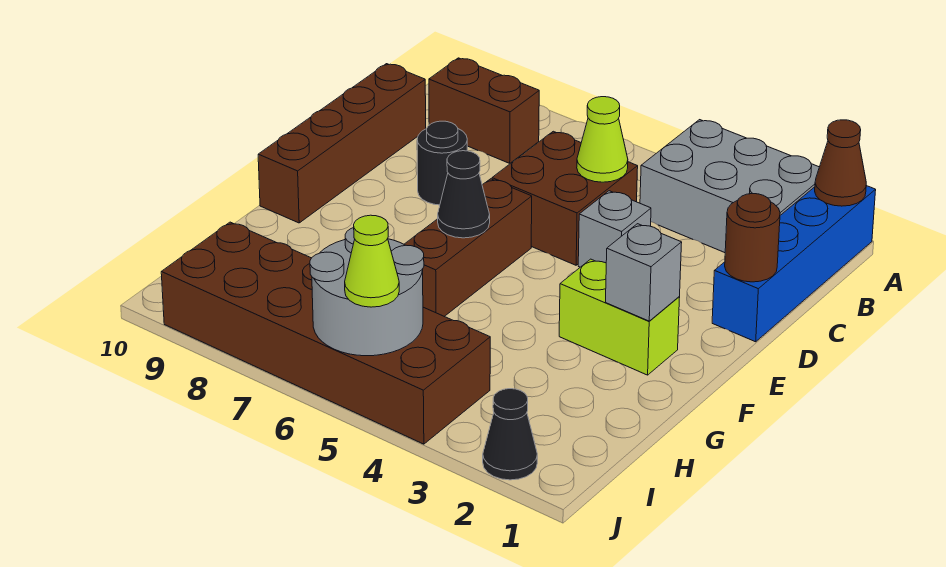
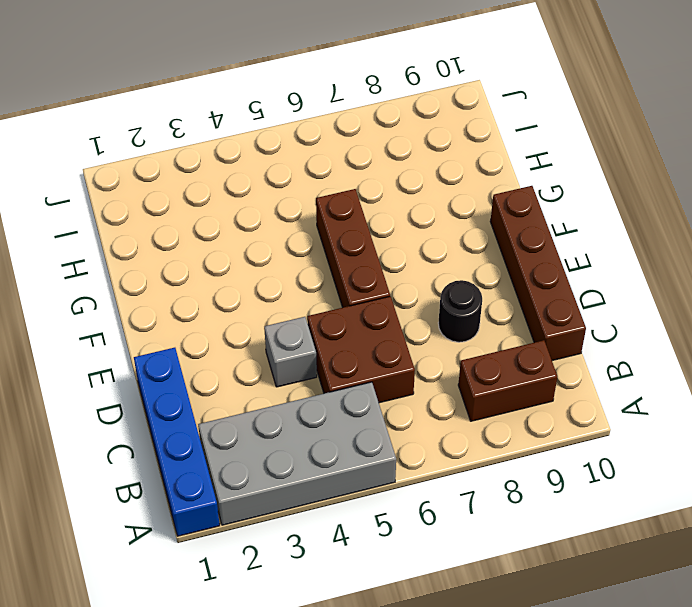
grey 2x4 brick [198,382,396,525] -> grey 2x3 brick [640,120,819,253]
none -> lime 1x2 brick [559,259,680,375]
none -> brown 2x6 brick [161,222,490,444]
none -> black 1x1 cone [483,389,537,480]

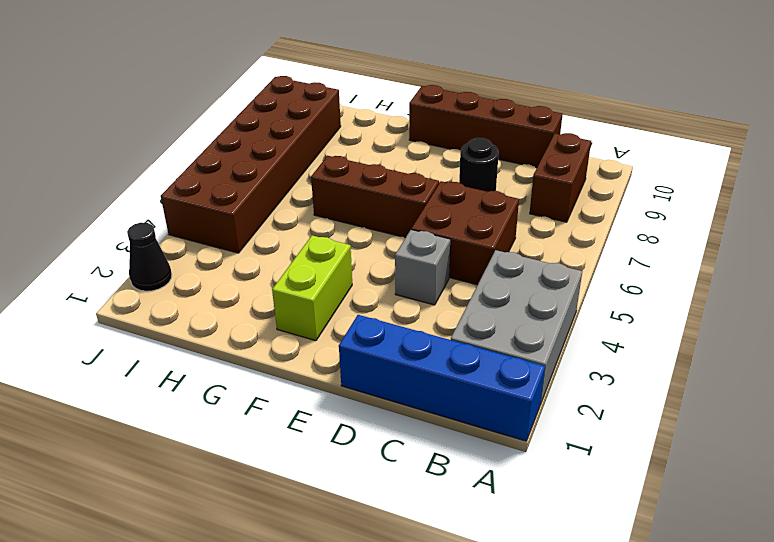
none -> brown 1x1 cone [815,120,866,206]
none -> lime 1x1 cone [577,97,628,182]
none -> brown 1x1 round brick [725,194,780,282]

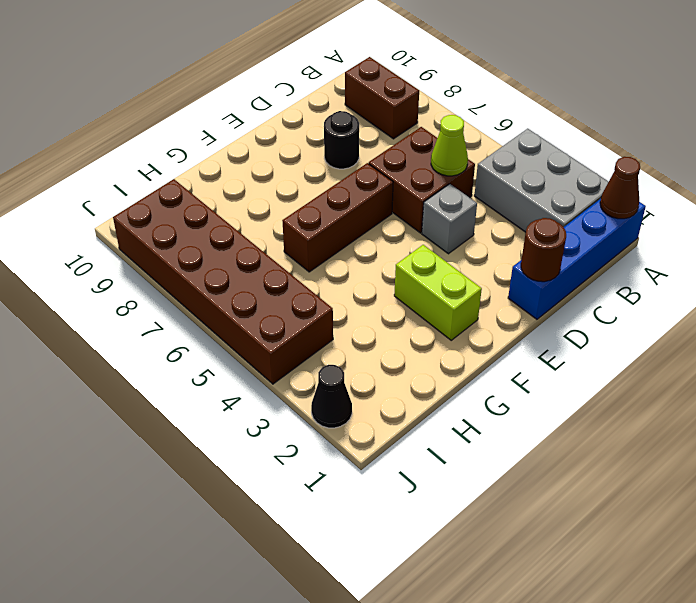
none -> brown 1x4 brick [258,64,426,223]
none -> grey 1x1 brick [606,224,682,321]
none -> black 1x1 cone [438,151,490,238]

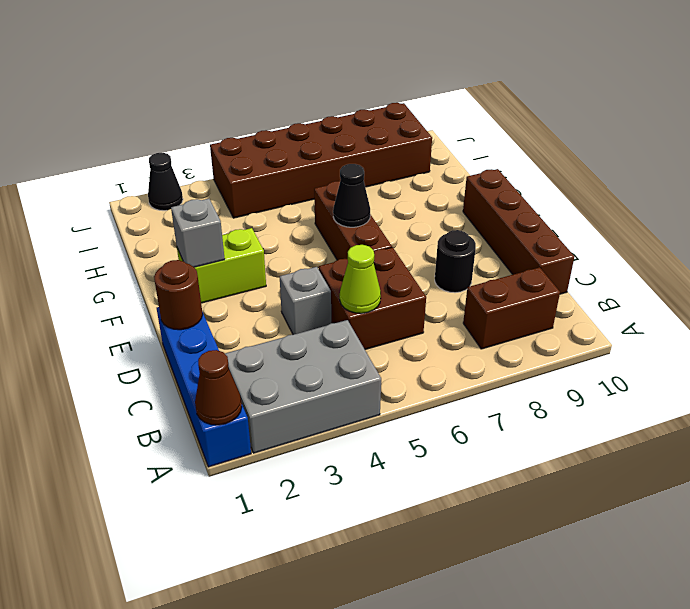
none -> grey 2x2 round brick [310,228,424,356]
none -> lime 1x1 cone [345,215,399,307]

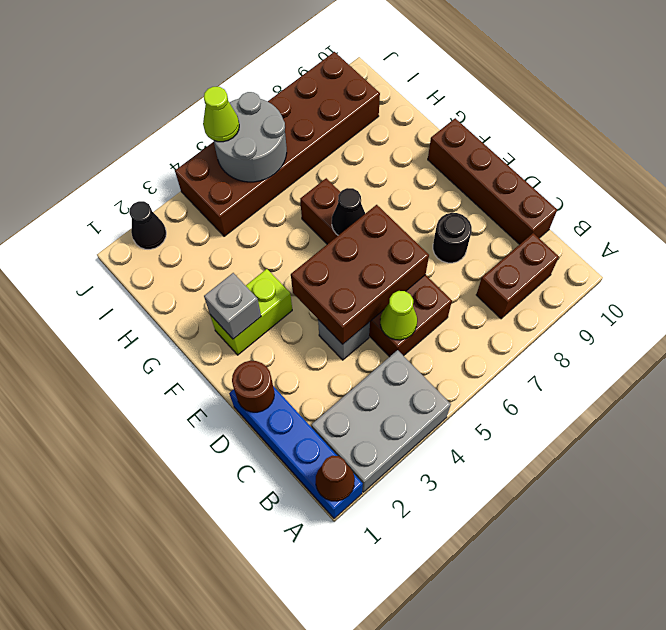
brown 2x3 brick [291,205,429,344] -> none

